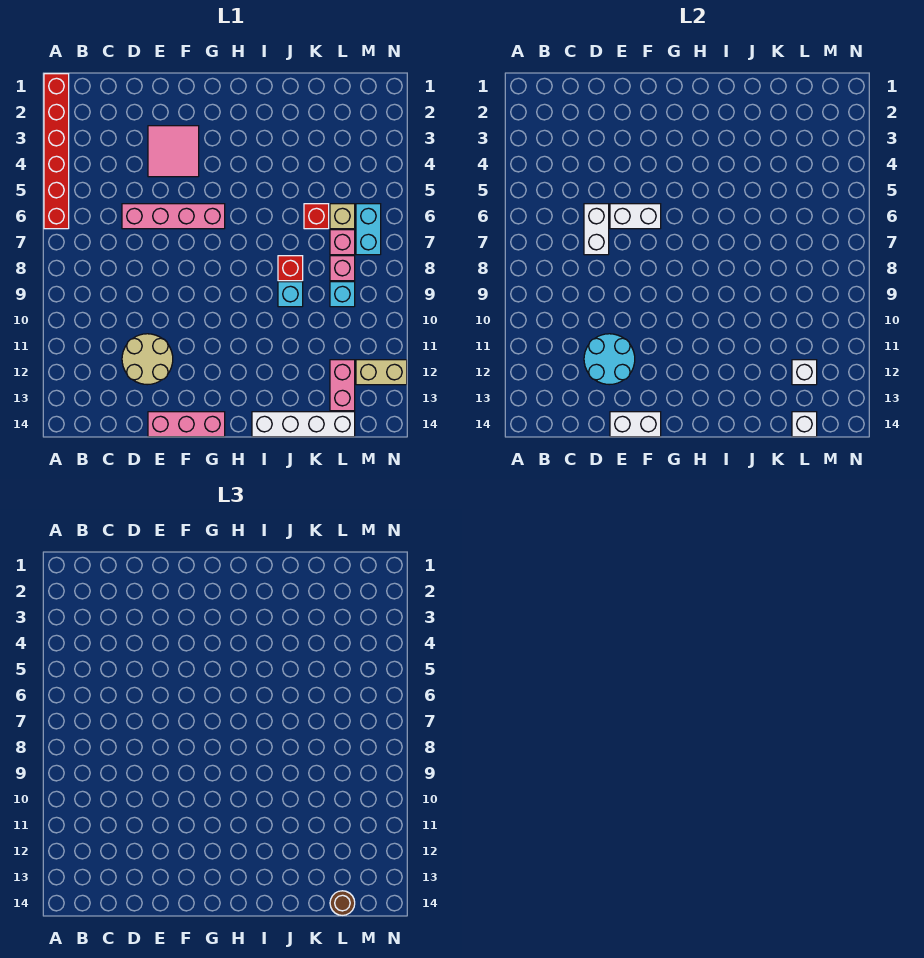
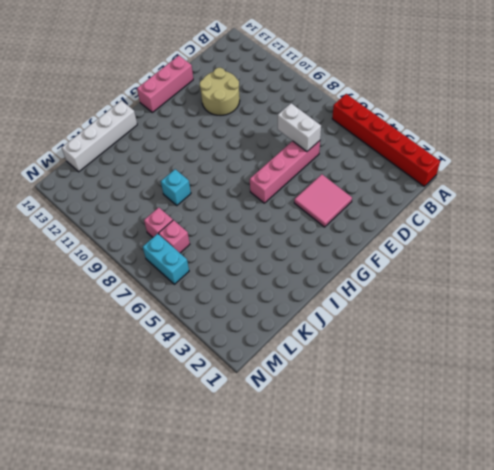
none -> red 1x1 brick [278,256,303,281]
none -> red 1x1 brick [304,204,329,229]
none -> tan 1x1 brick [330,204,355,229]

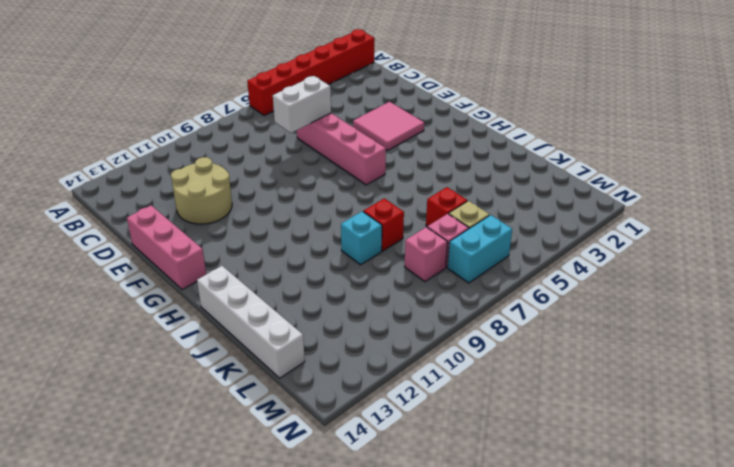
none -> cyan 1x1 brick [330,282,355,307]
none -> pink 1x2 brick [330,360,355,411]
none -> tan 1x2 brick [356,360,407,385]

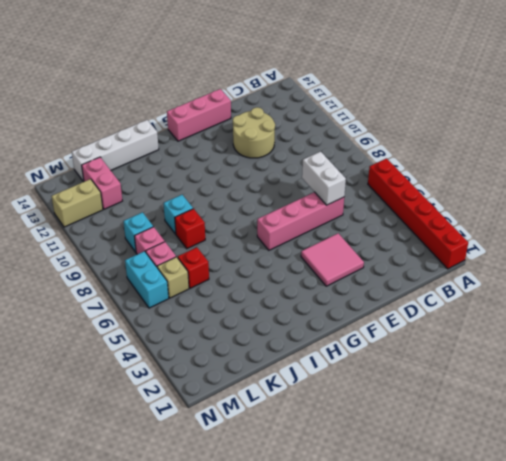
none -> cyan 2x2 round brick [584,334,635,385]
none -> white 1x2 brick [610,204,661,229]
none -> white 1x2 brick [610,412,661,437]

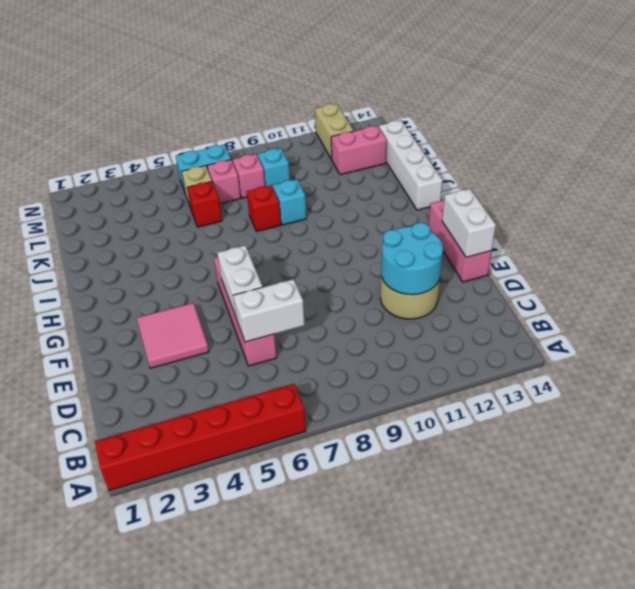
none -> white 1x1 brick [792,360,817,385]
none -> white 1x1 brick [792,412,817,437]
none -> brown 1x1 round brick [330,891,355,915]

